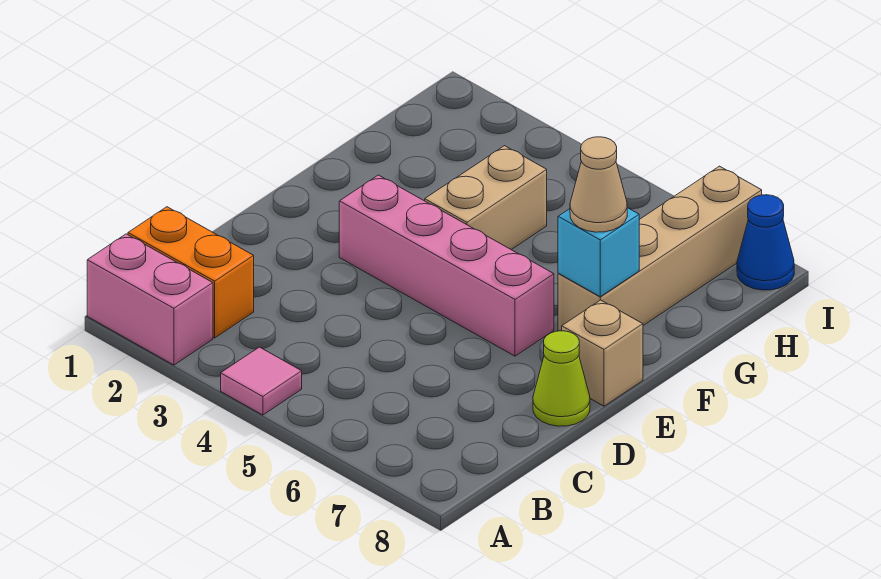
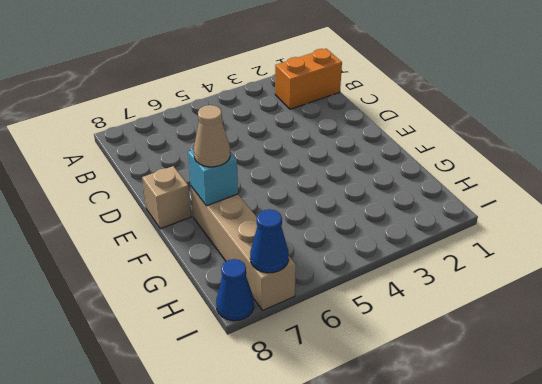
blue 1x1 cone [250,209,289,273] -> none
none -> pink 1x2 brick [87,234,213,365]
none -> pink 1x1 tile [221,347,302,415]

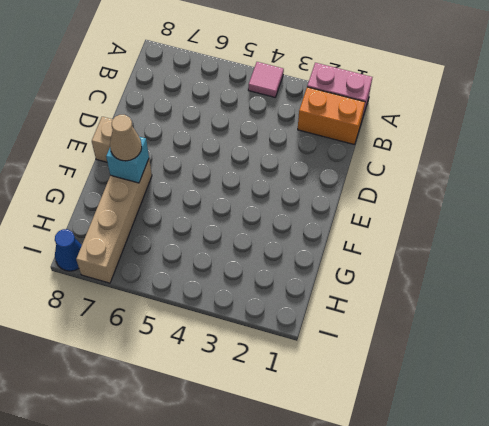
none -> lime 1x1 cone [533,331,590,426]
none -> pink 1x4 brick [339,175,554,356]

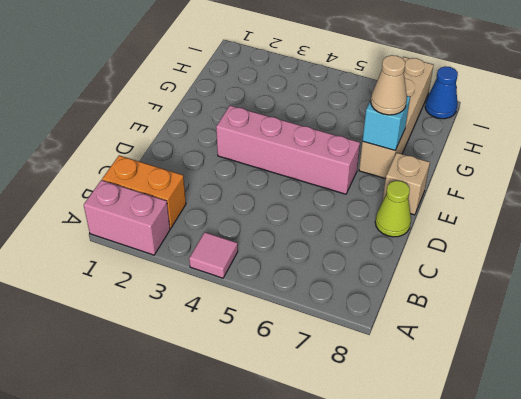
none -> tan 1x2 brick [425,146,547,250]

